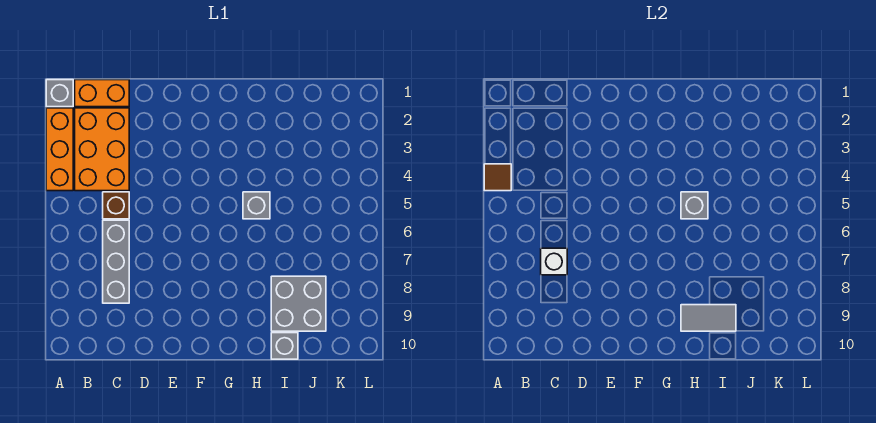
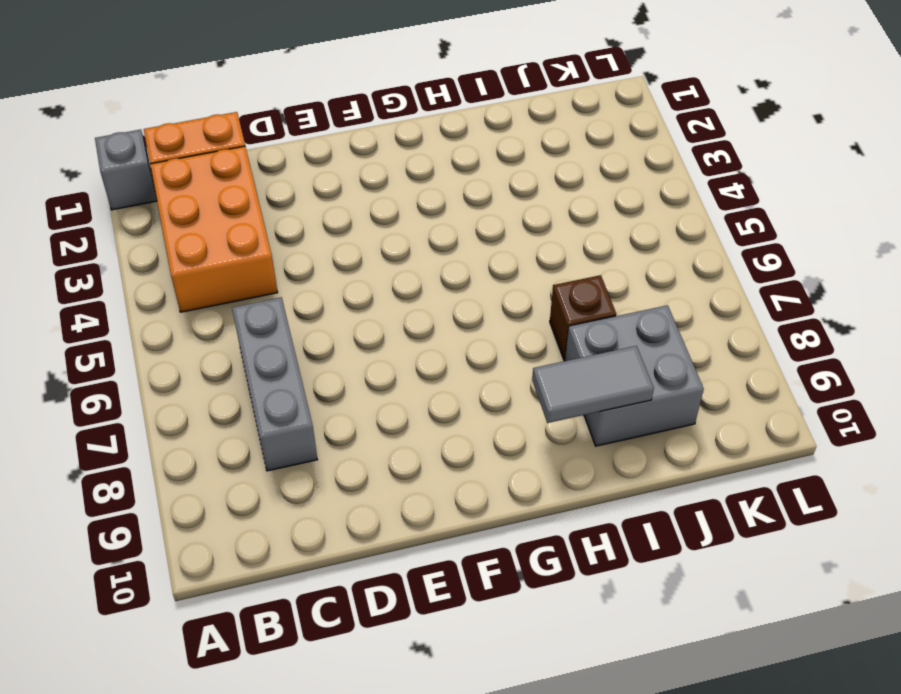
brown 1x1 brick [550,275,616,360] -> brown 1x1 brick moved to [103,192,129,219]
none -> orange 1x3 brick [46,108,73,191]
none -> grey 1x1 brick [243,192,270,219]
none -> grey 1x1 brick [271,333,298,359]

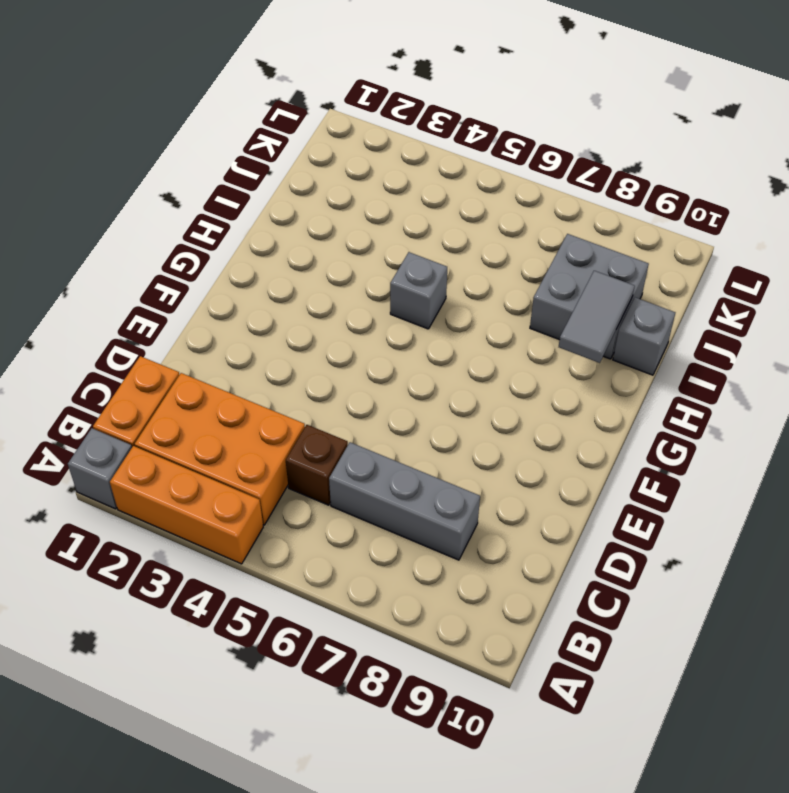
none -> brown 1x1 tile [484,164,511,191]
none -> white 1x1 brick [541,248,567,275]
none -> grey 1x1 brick [681,192,708,219]

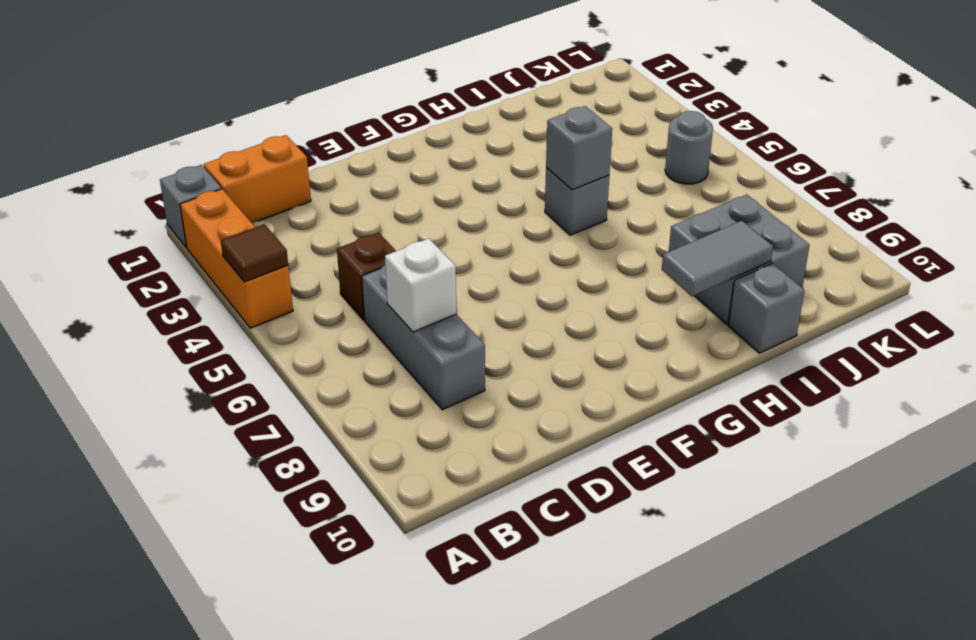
grey 1x1 round brick [665,111,713,184] -> none
none -> orange 2x3 brick [75,108,129,191]

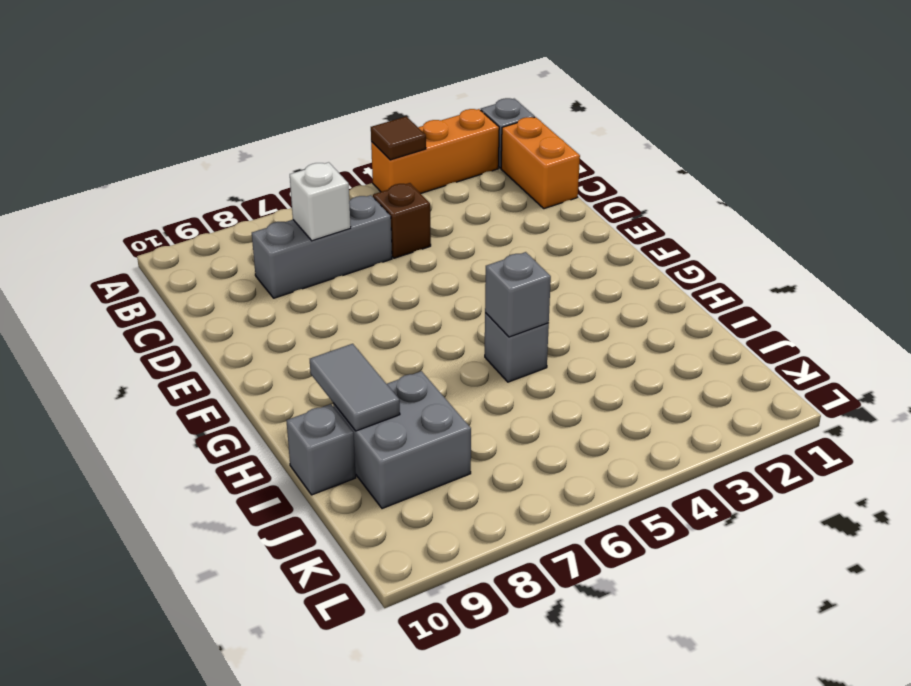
none -> orange 2x3 brick [75,108,129,191]

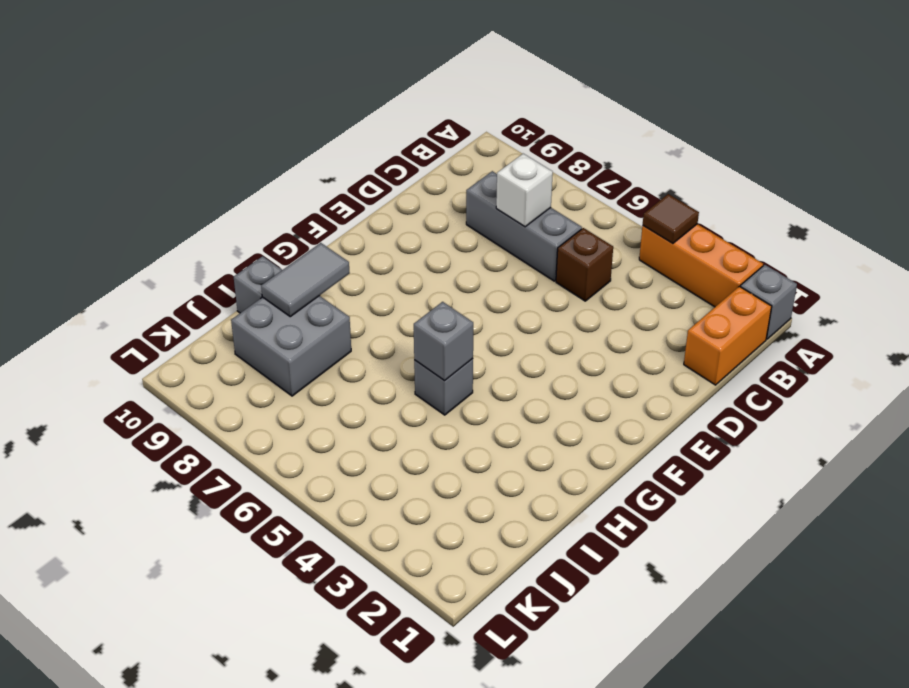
none -> orange 2x3 brick [75,108,129,191]

